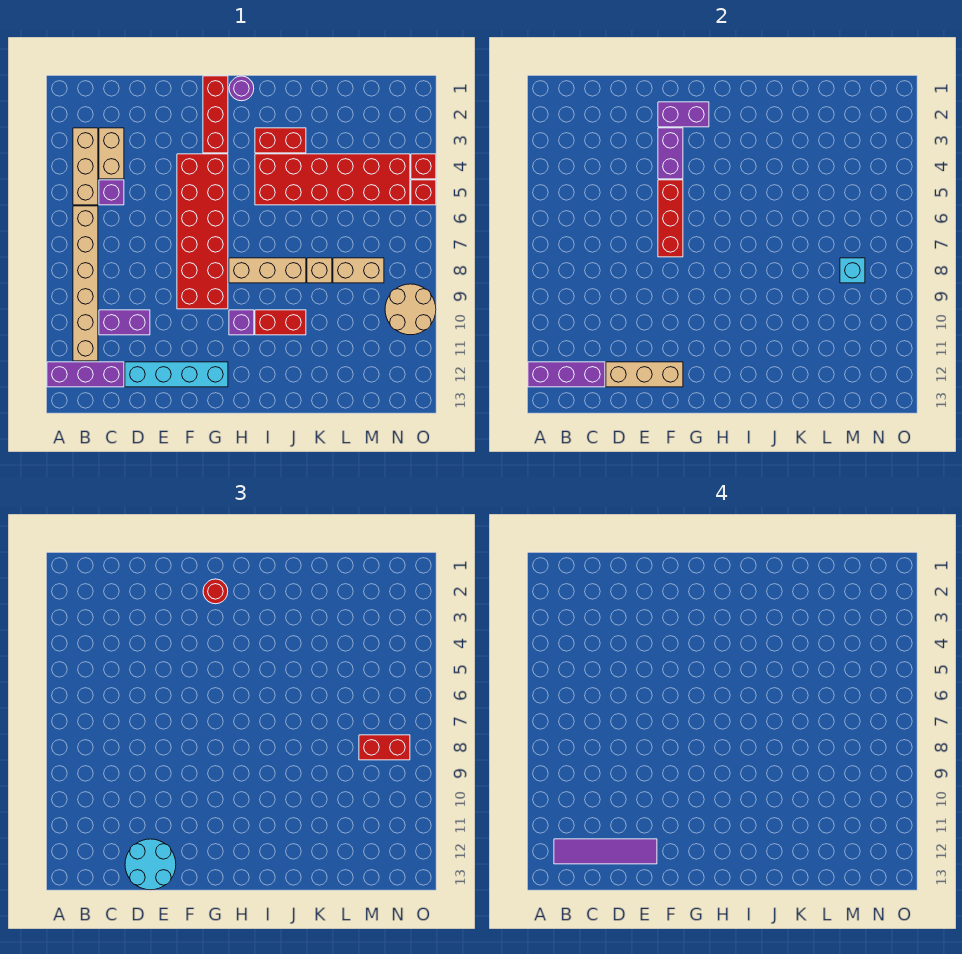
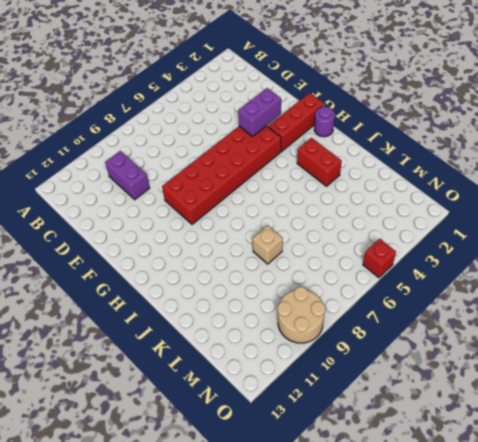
none -> purple 1x3 brick [47,362,124,387]
none -> tan 1x3 brick [73,128,98,205]
none -> tan 1x6 brick [73,206,98,361]
none -> tan 1x2 brick [99,128,124,179]

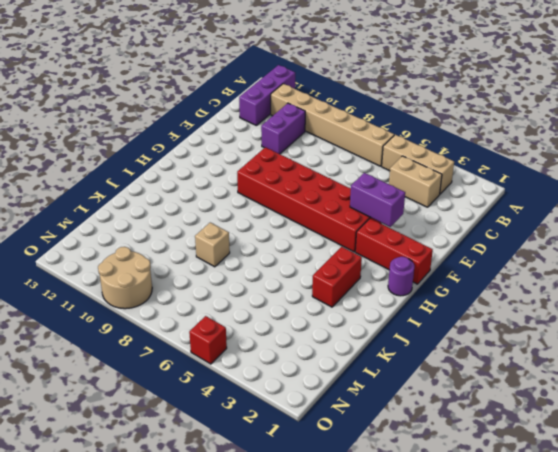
none -> purple 1x1 brick [99,180,124,205]
none -> cyan 1x4 brick [125,362,228,387]
none -> tan 1x3 brick [229,258,306,283]
none -> purple 1x1 brick [229,310,254,335]

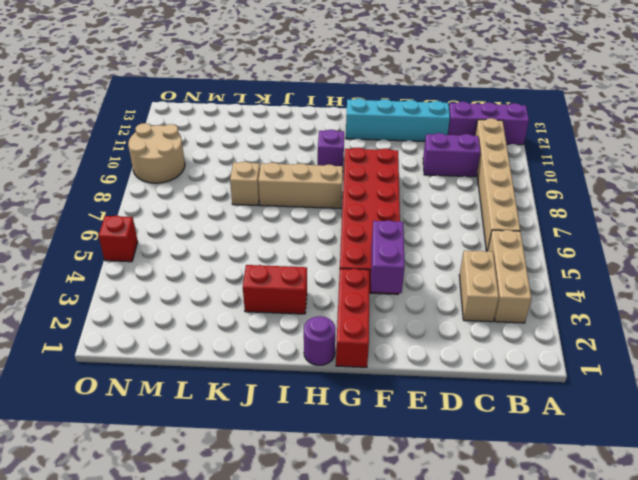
none -> purple 1x1 brick [99,180,124,205]
none -> red 2x6 brick [255,154,410,205]
none -> red 1x2 brick [255,310,306,335]
none -> tan 1x2 brick [333,258,384,283]

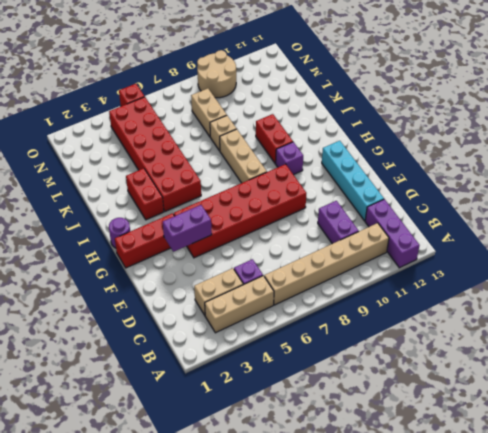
none -> red 1x1 brick [411,154,436,179]
none -> purple 1x3 brick [528,362,605,387]
none -> tan 1x3 brick [606,362,683,387]
none -> purple 1x2 brick [658,102,709,127]

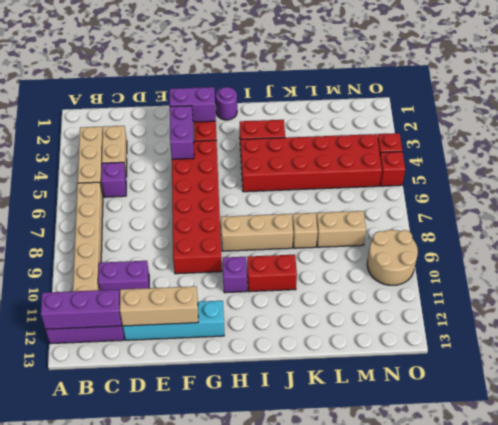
none -> red 1x3 brick [658,180,683,257]
none -> cyan 1x1 brick [840,258,865,283]
none -> cyan 2x2 round brick [125,839,176,890]
none -> red 1x1 round brick [203,579,228,604]

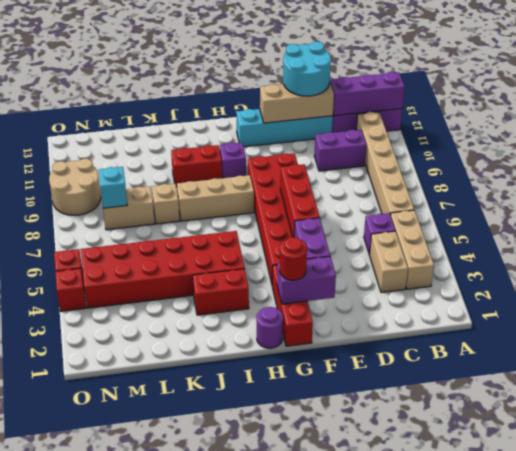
none -> red 1x2 brick [359,735,410,760]
none -> purple 1x4 tile [554,839,657,864]

